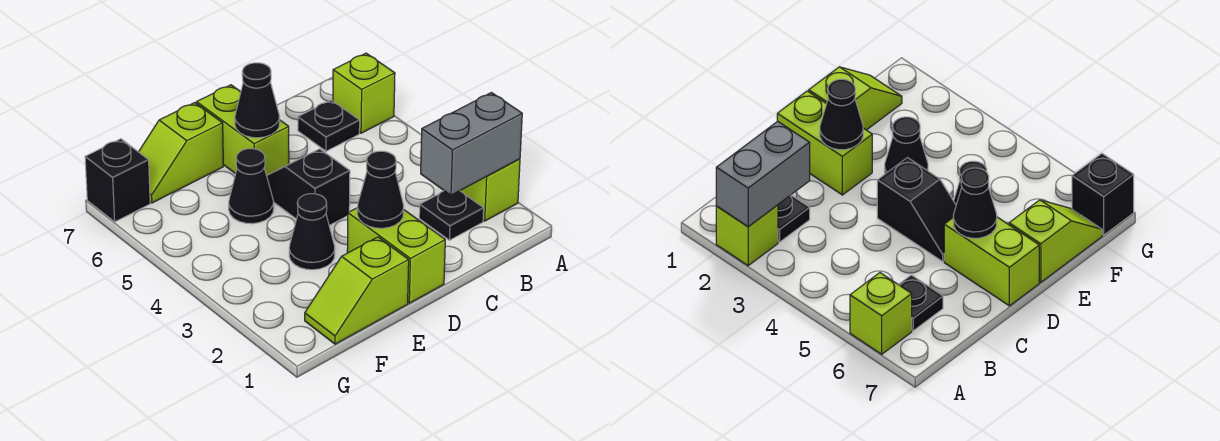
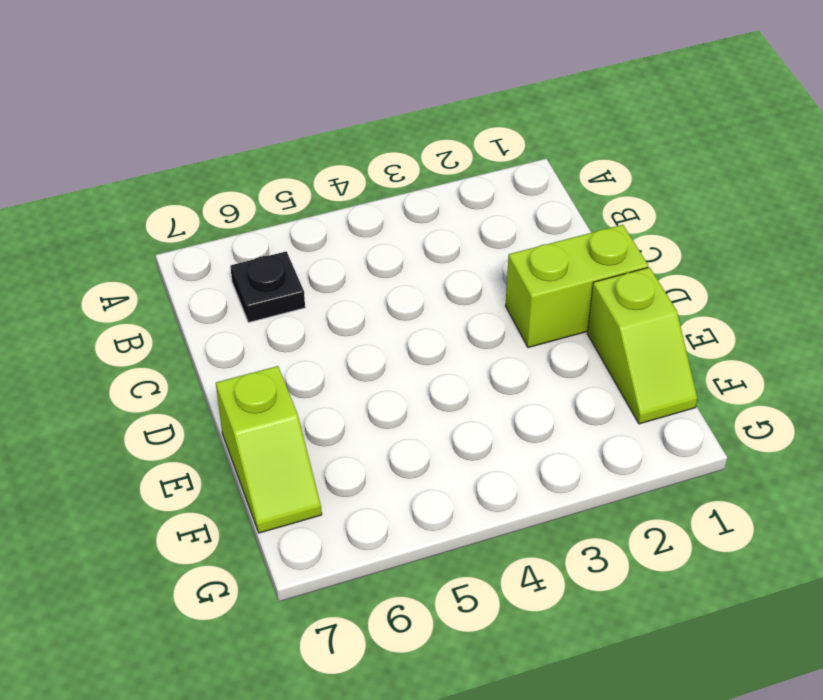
none -> lime 1x1 brick [460,159,520,221]
none -> lime 1x1 brick [333,53,395,133]
none -> black 1x1 plate [419,191,484,240]

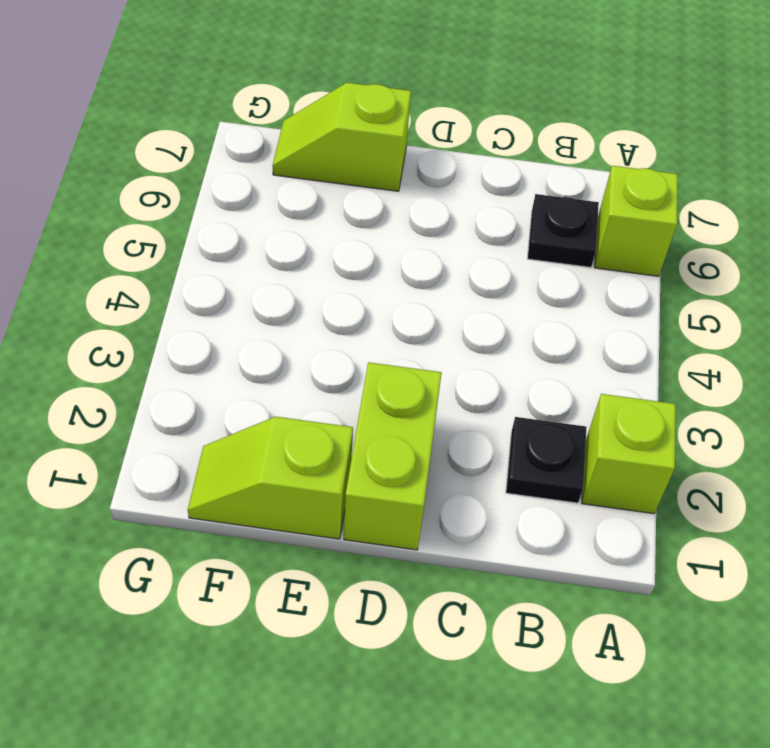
none -> black 1x2 slope [267,149,350,225]
none -> lime 1x2 brick [197,85,289,175]
none -> black 1x1 cone [289,194,335,270]

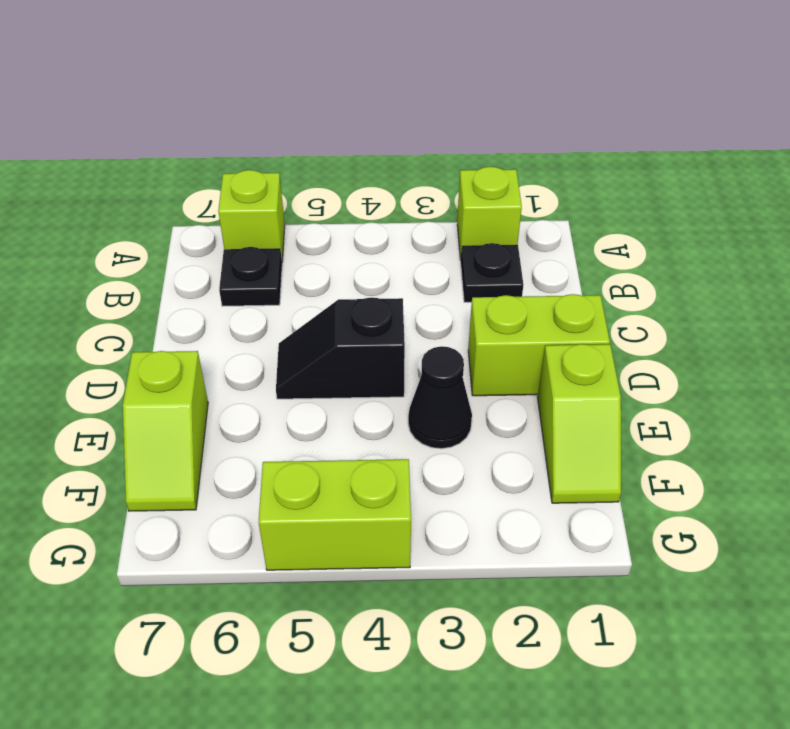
lime 1x2 brick [259,459,411,570] -> lime 1x2 brick moved to [197,85,289,175]
none -> black 1x1 cone [229,149,274,224]
none -> black 1x1 brick [85,139,150,222]
none -> grey 1x2 brick [421,93,522,195]

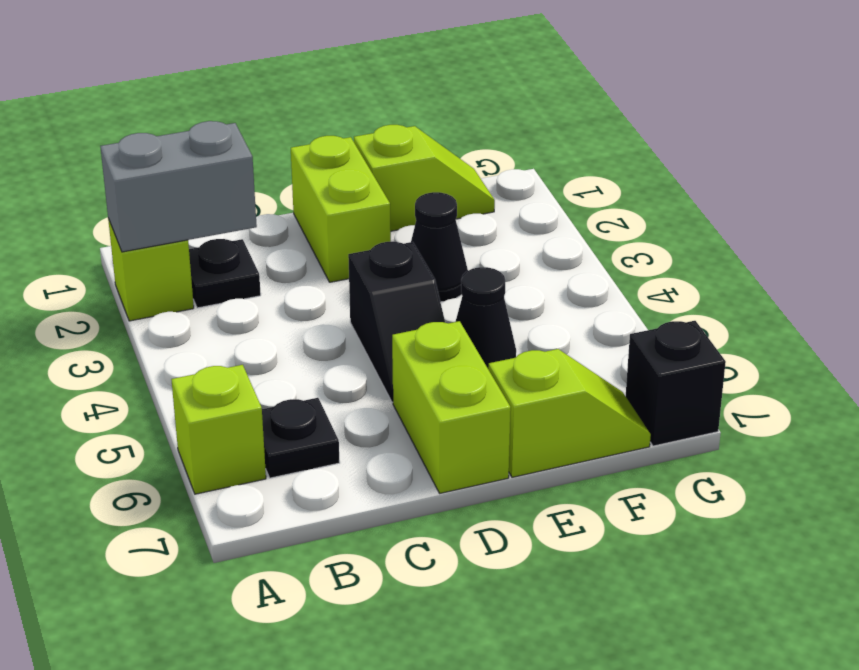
none -> black 1x1 cone [357,151,404,228]
none -> black 1x1 cone [235,63,280,138]

